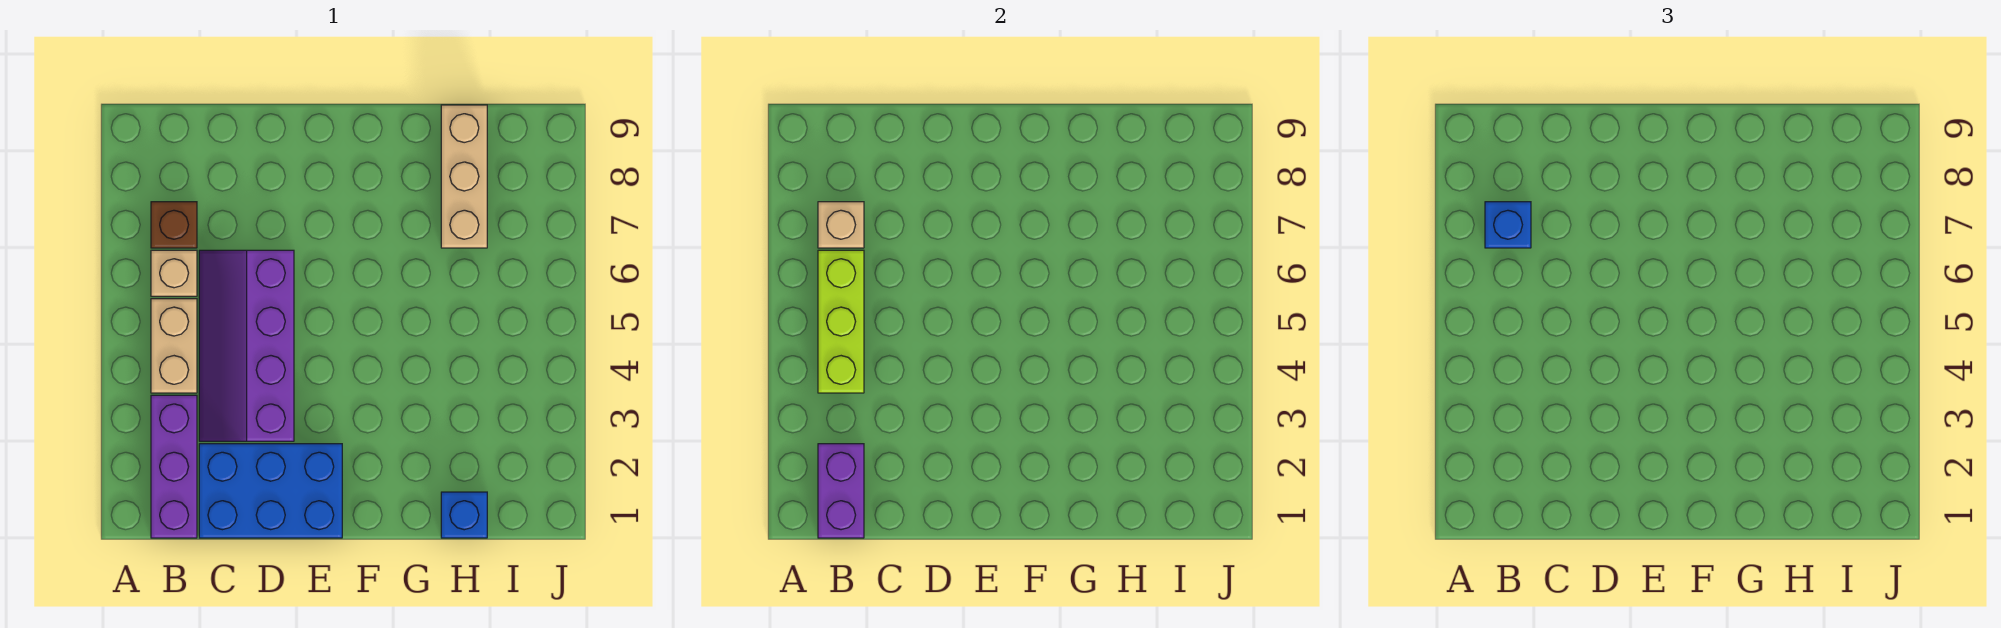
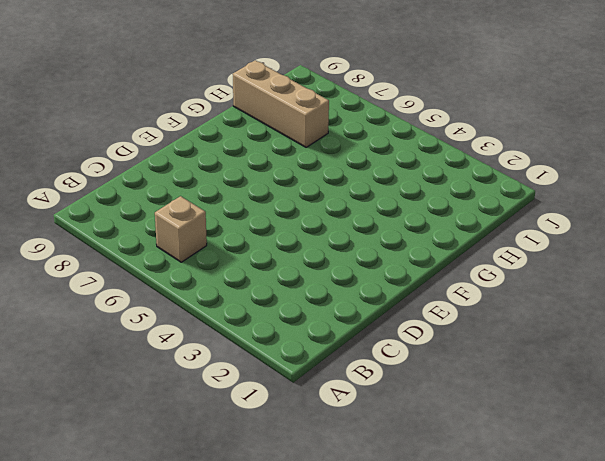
none -> purple 1x3 brick [151,395,197,538]
none -> tan 1x2 brick [151,299,197,393]
none -> brown 1x1 brick [151,202,197,248]

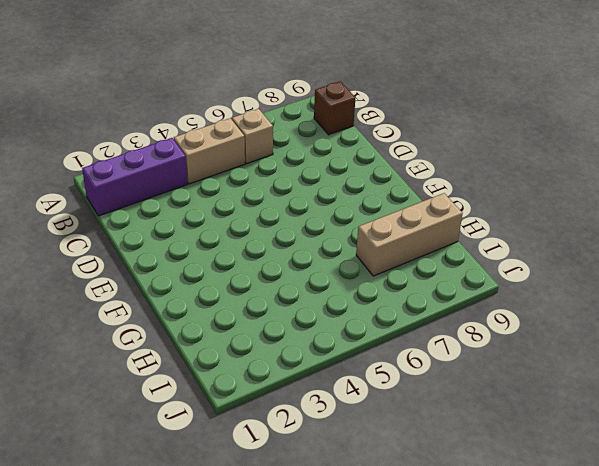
brown 1x1 brick [314,81,355,135] -> brown 1x1 brick moved to [151,202,197,248]
none -> blue 2x3 brick [199,444,342,538]
none -> purple 2x4 slope [199,250,294,441]
none -> blue 1x1 brick [441,492,487,538]

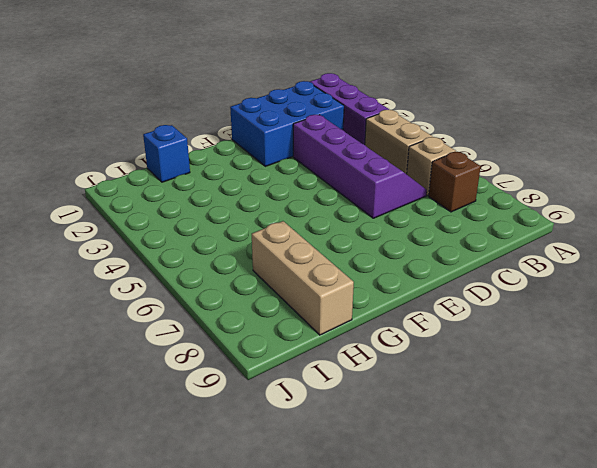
none -> purple 1x2 brick [818,444,864,538]
none -> lime 1x3 brick [818,250,864,393]
none -> tan 1x1 brick [818,202,864,248]

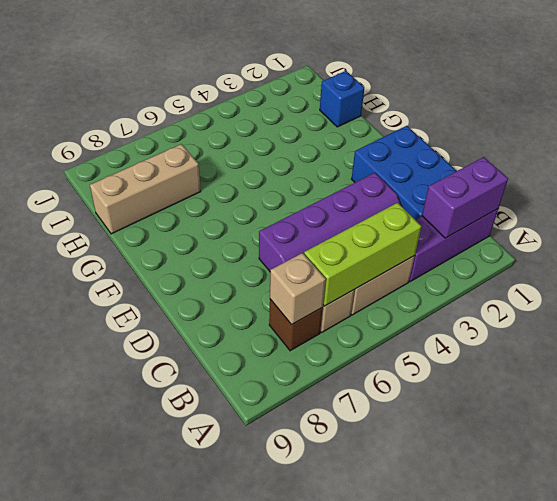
none -> blue 1x1 brick [1485,202,1531,248]

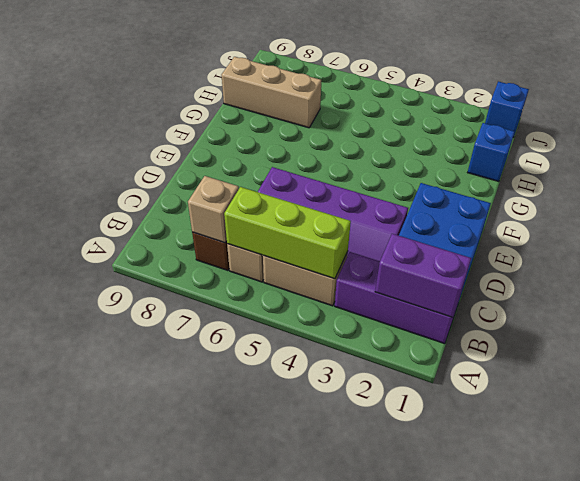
blue 1x1 brick [485,82,529,137] -> blue 1x1 brick moved to [1485,202,1531,248]

